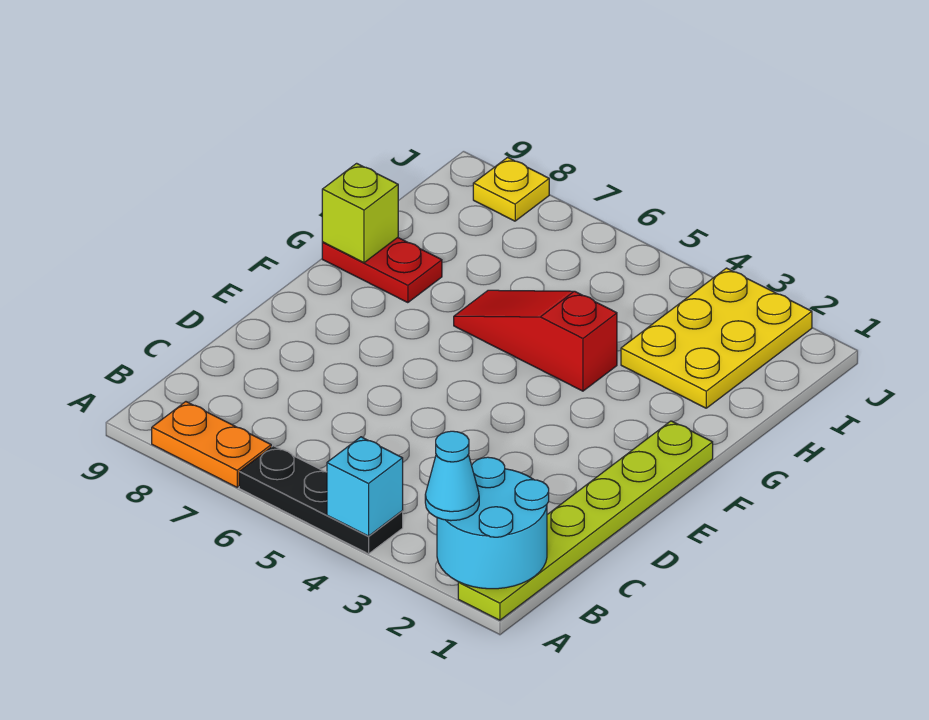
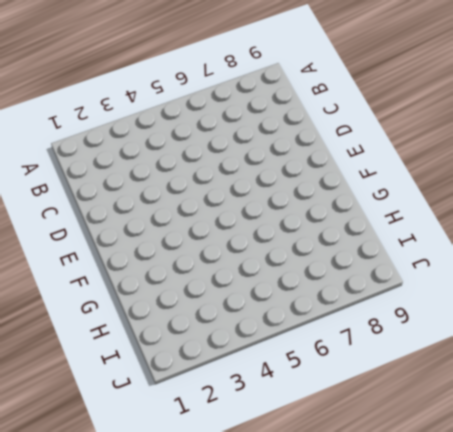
none -> lime 1x6 plate [458,421,713,620]
none -> black 1x3 plate [239,446,403,554]

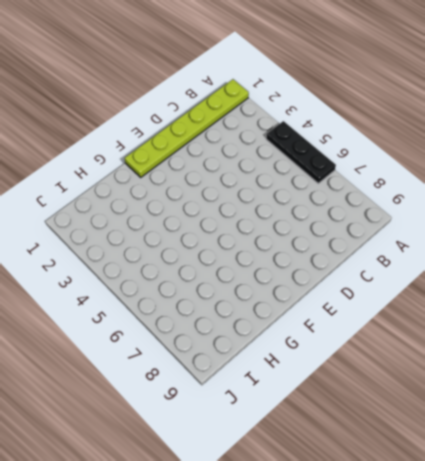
none -> orange 1x2 plate [152,402,271,487]
none -> red 1x3 slope [454,290,617,391]

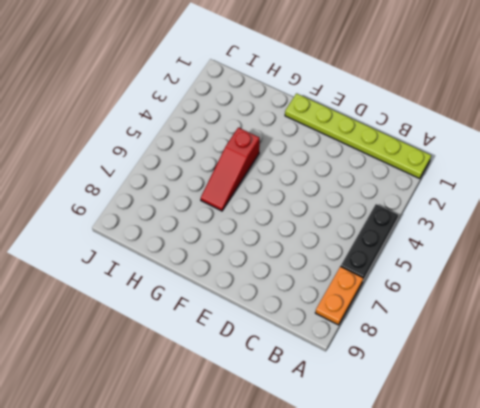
none -> red 1x2 plate [322,238,442,303]
none -> yellow 2x3 plate [621,268,812,408]

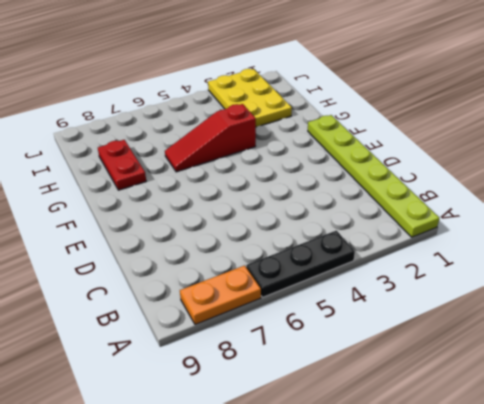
red 1x2 plate [98,140,146,190] -> red 1x2 plate turned to [322,238,442,303]
none -> yellow 1x1 plate [473,157,549,221]
none -> cyan 2x2 round brick [437,457,549,589]

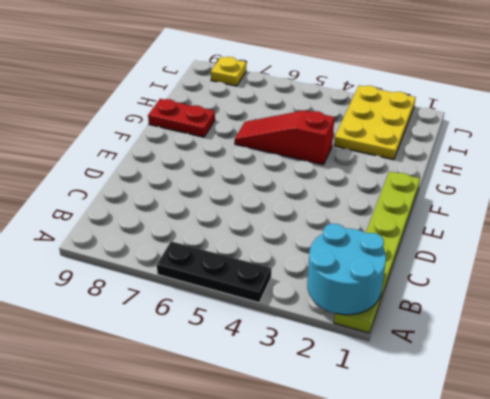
none -> orange 1x2 plate [152,402,271,487]
none -> cyan 1x1 brick [327,437,403,536]

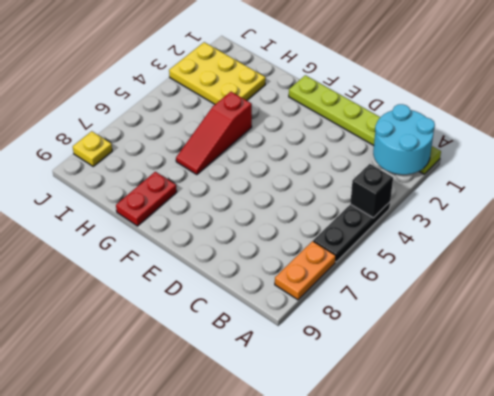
black 1x1 brick [350,164,393,218] -> cyan 1x1 brick [327,437,403,536]
none -> lime 1x1 brick [322,163,398,263]
none -> cyan 1x1 cone [425,431,479,521]

